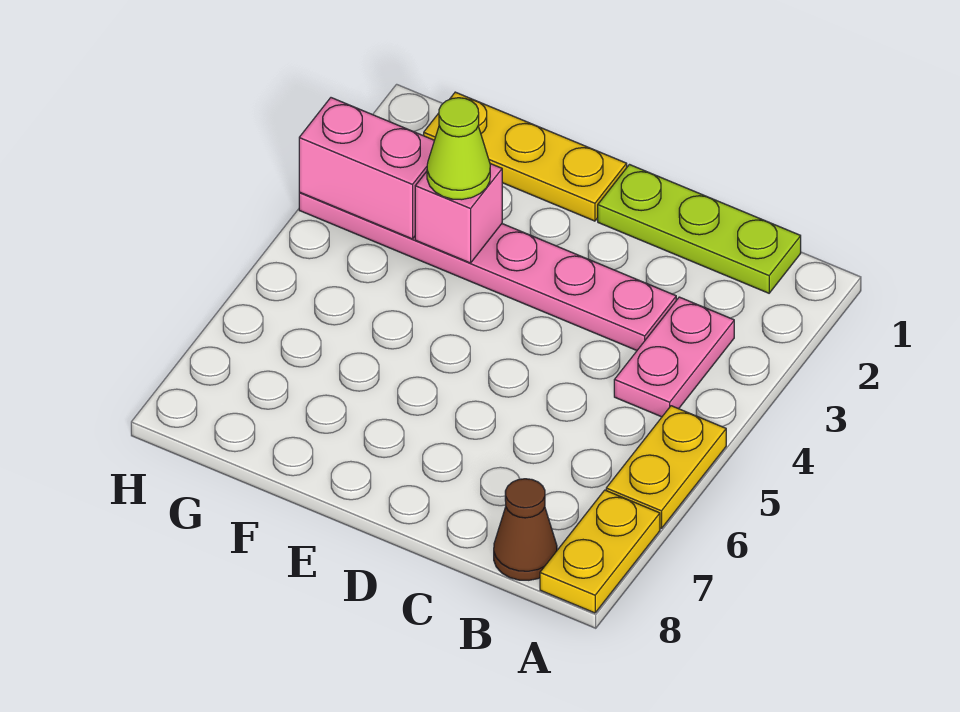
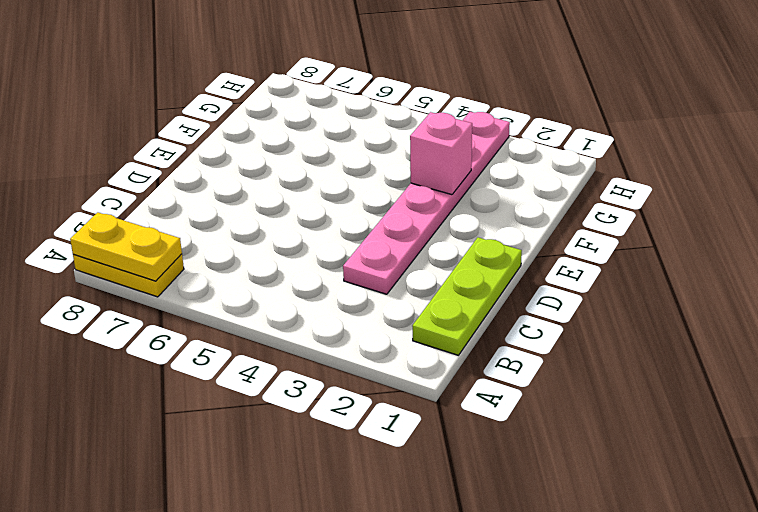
yellow 1x2 plate [70,212,182,281] -> yellow 1x2 plate moved to [606,406,726,529]
none -> pink 1x2 plate [614,297,734,417]
none -> brown 1x1 cone [494,479,557,580]

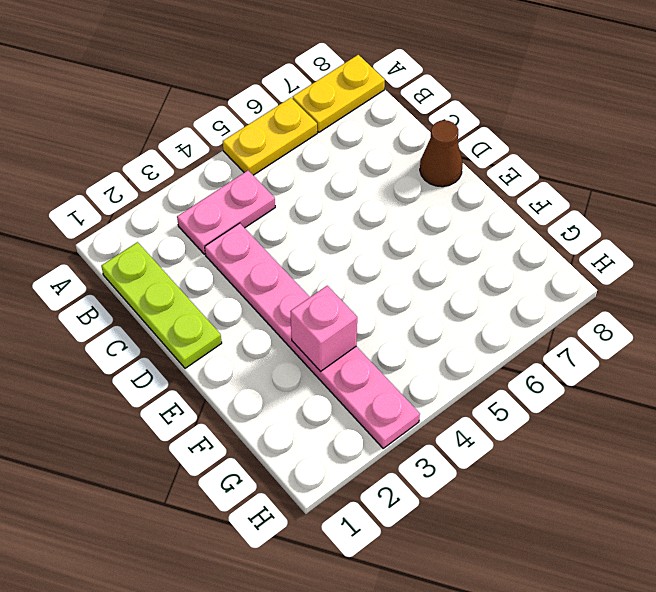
brown 1x1 cone [420,120,463,187] -> brown 1x1 cone moved to [494,479,557,580]
none -> yellow 1x3 plate [424,92,627,221]
none -> pink 1x2 brick [299,98,434,239]

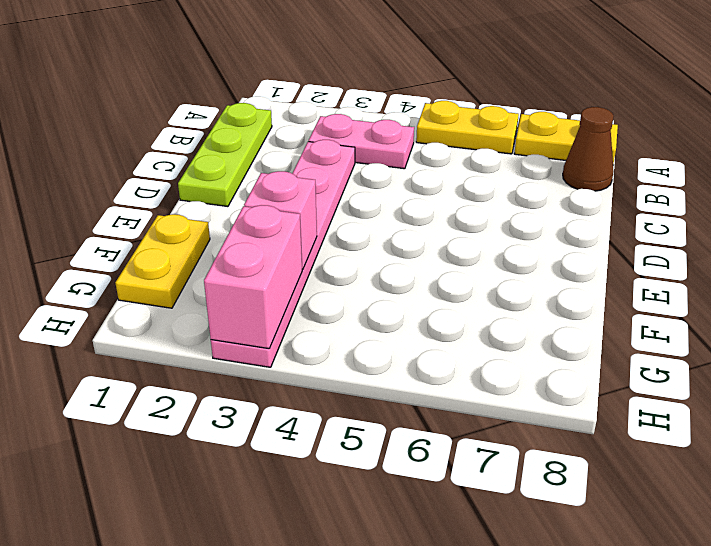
yellow 1x2 plate [115,214,210,308] -> yellow 1x3 plate [424,92,627,221]
none -> lime 1x1 cone [427,98,490,200]

